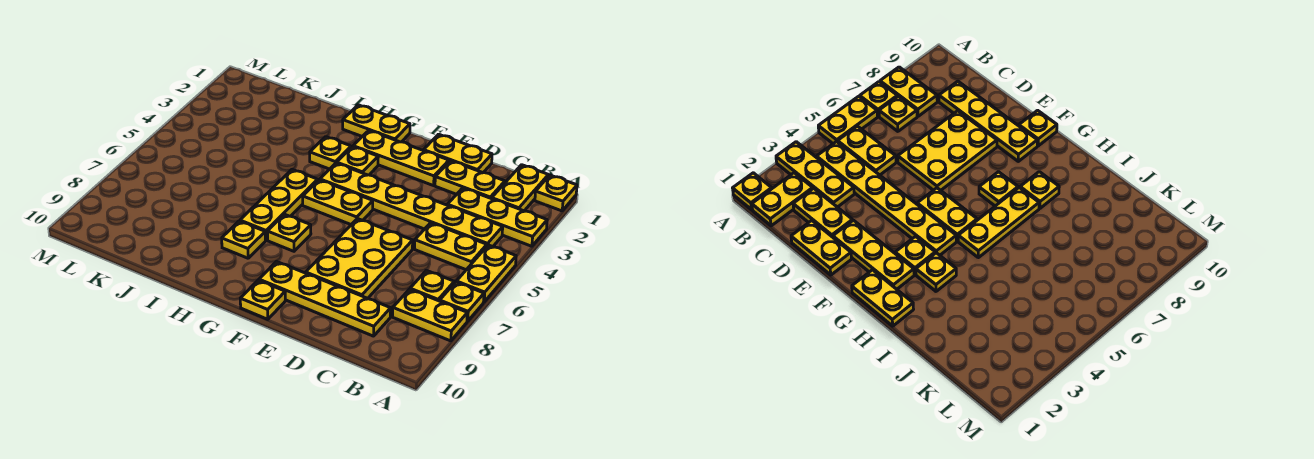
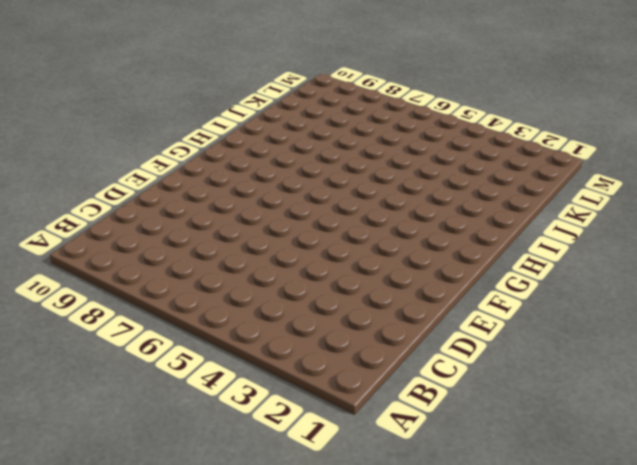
none -> yellow 1x1 plate [535,175,577,211]
none -> yellow 1x3 plate [447,188,547,246]
none -> yellow 1x2 plate [456,245,516,302]

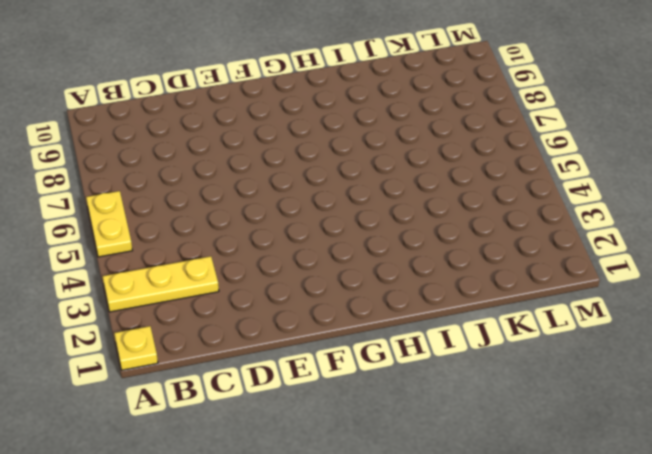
none -> yellow 1x1 plate [440,282,484,321]
none -> yellow 1x2 plate [393,289,467,341]
none -> yellow 1x2 plate [492,165,548,211]

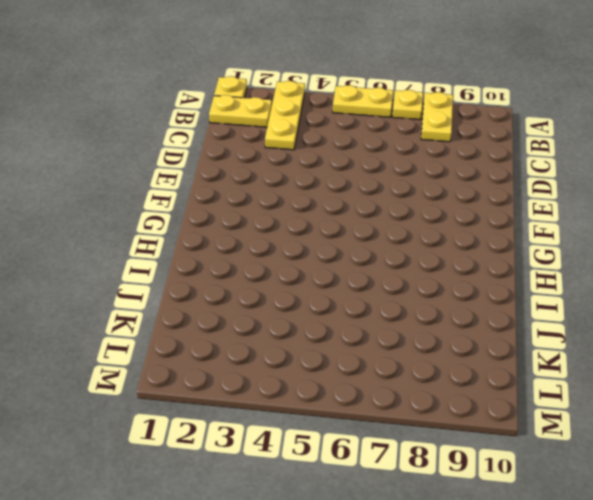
none -> yellow 1x6 plate [320,163,503,247]
none -> yellow 1x2 plate [415,223,487,270]
none -> yellow 1x1 plate [410,270,454,301]

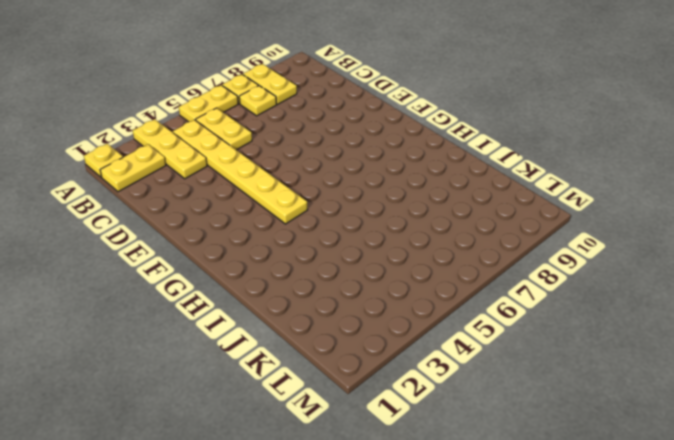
none -> yellow 1x2 plate [435,161,505,199]
none -> yellow 1x4 plate [259,261,391,336]
none -> yellow 1x2 plate [424,134,492,173]

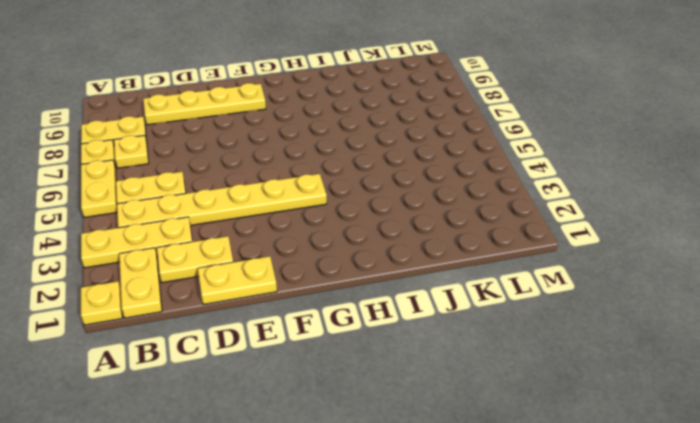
none -> yellow 2x3 plate [306,219,413,298]
none -> yellow 1x3 plate [353,131,449,186]
none -> yellow 1x2 plate [303,180,373,224]

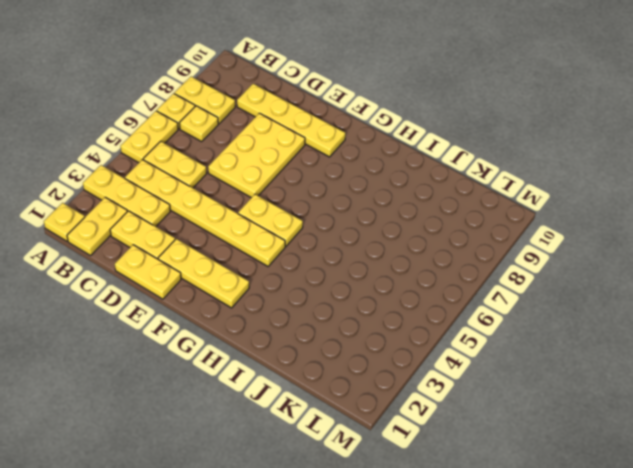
none -> yellow 1x1 plate [240,280,285,319]
none -> yellow 1x2 plate [343,105,410,142]
none -> yellow 1x1 plate [337,147,378,175]

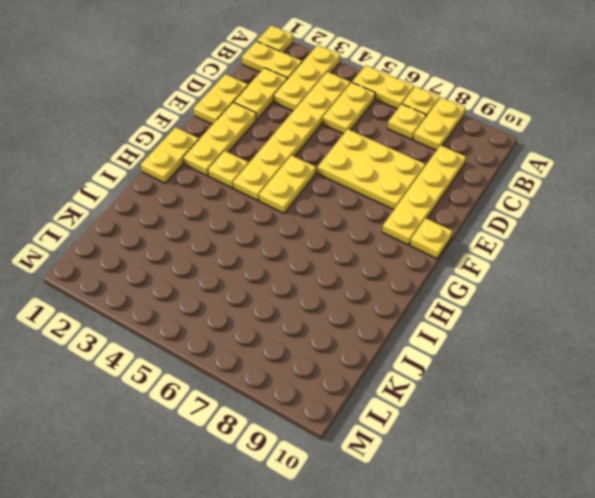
none -> yellow 1x1 plate [267,214,311,251]
none -> yellow 1x1 plate [310,137,351,169]
none -> yellow 1x3 plate [240,169,318,240]

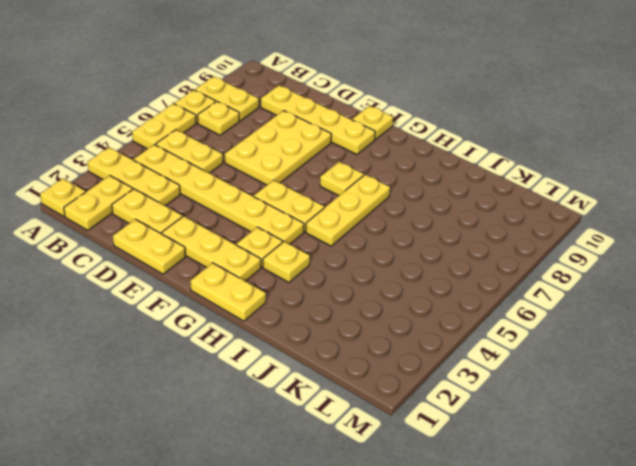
none -> yellow 1x1 plate [222,221,265,258]

